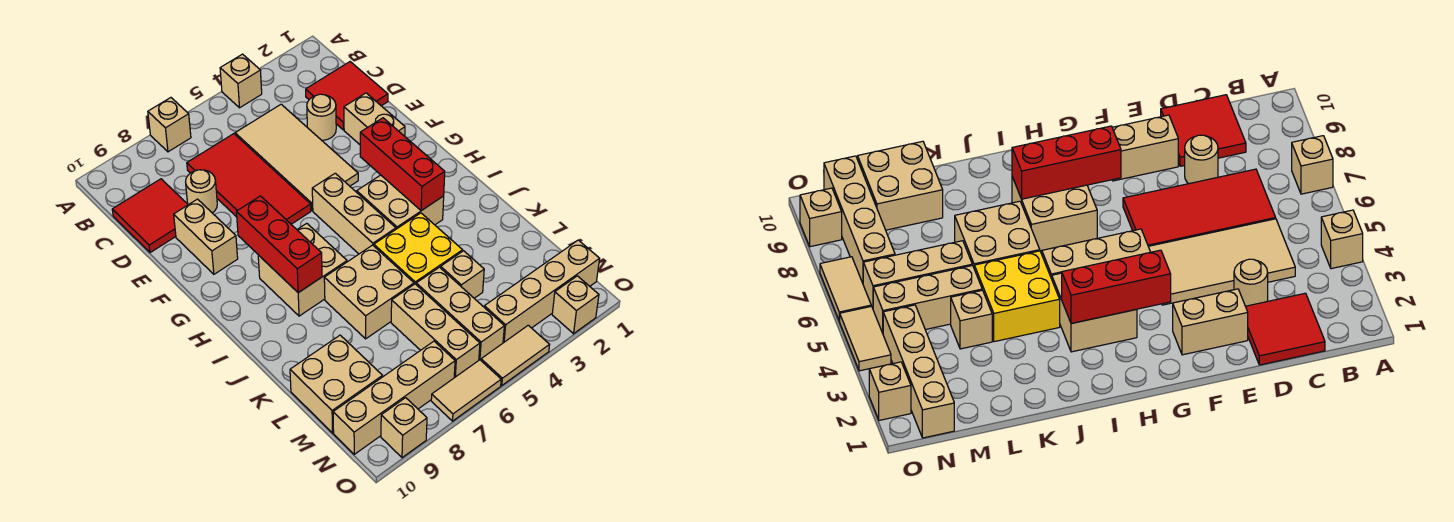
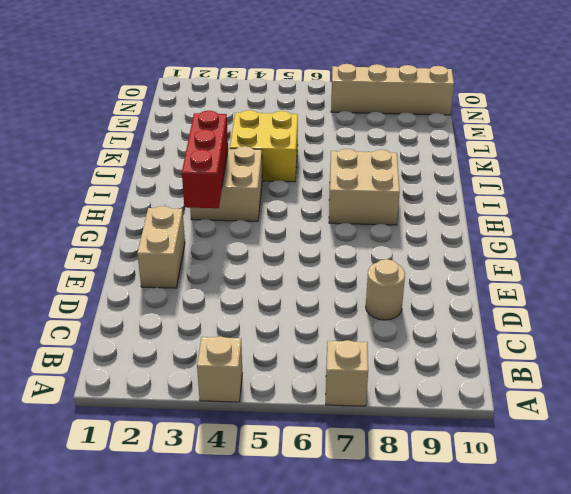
none -> red 2x2 tile [306,62,388,130]
none -> tan 2x4 tile [235,104,358,211]
none -> red 2x4 tile [187,134,311,224]

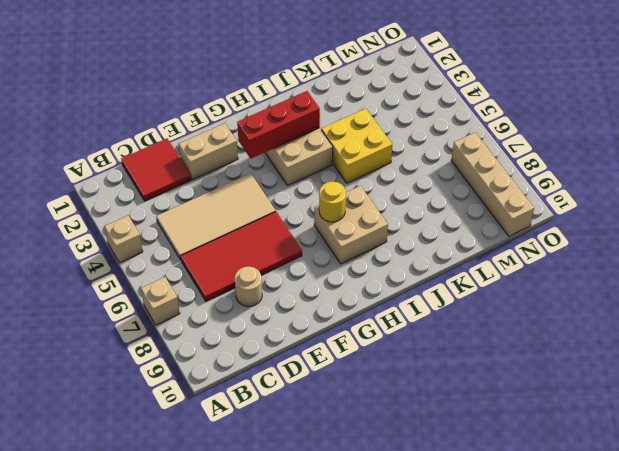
yellow 1x1 round brick [319,182,346,222] -> none
none -> red 2x2 tile [112,179,188,253]
none -> tan 1x1 round brick [307,94,336,140]
none -> tan 1x2 brick [174,199,238,274]

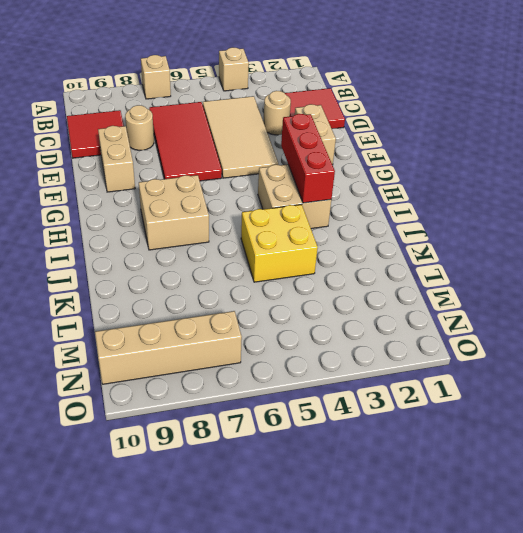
none -> tan 1x3 brick [312,173,396,254]
none -> tan 2x2 brick [324,245,414,339]
none -> tan 1x1 brick [441,251,484,298]

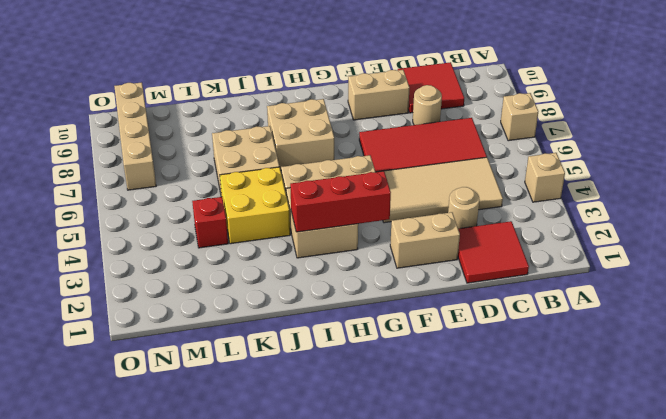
red 1x1 brick [192,197,228,248] -> tan 1x1 brick [441,251,484,298]
none -> tan 1x3 brick [416,267,504,360]
none -> tan 1x3 brick [391,284,480,378]
none -> tan 2x2 brick [290,335,382,433]

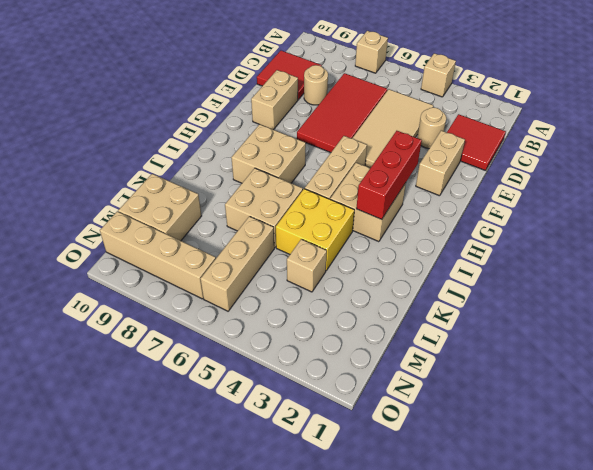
none -> tan 1x3 brick [416,267,504,360]
none -> tan 1x4 brick [484,240,600,343]
none -> tan 1x1 brick [552,276,599,334]

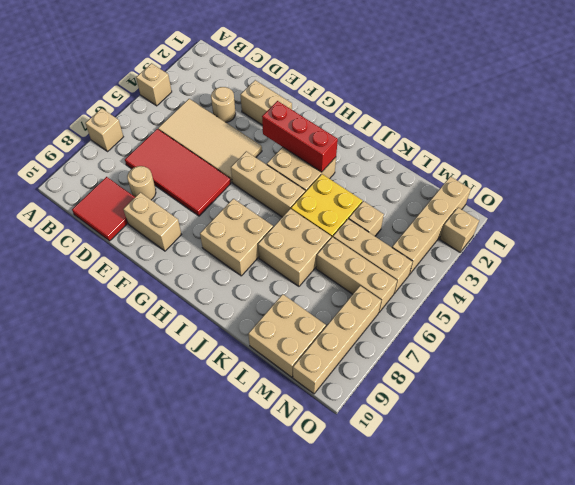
none -> red 2x2 tile [306,62,388,130]
none -> tan 1x2 tile [481,325,549,385]
none -> tan 1x2 tile [431,360,501,421]

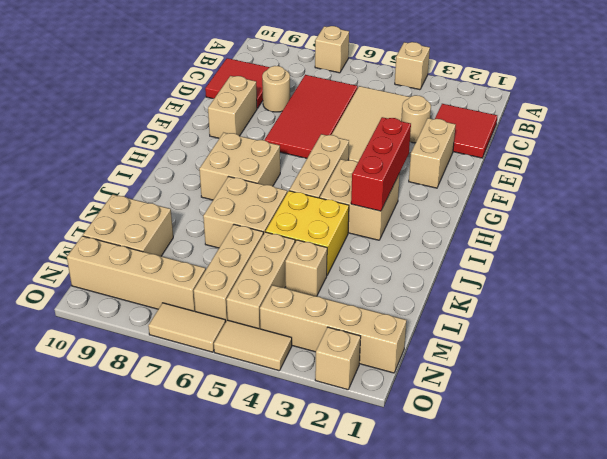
none -> tan 1x1 brick [381,398,427,458]
none -> red 1x3 brick [236,196,322,293]

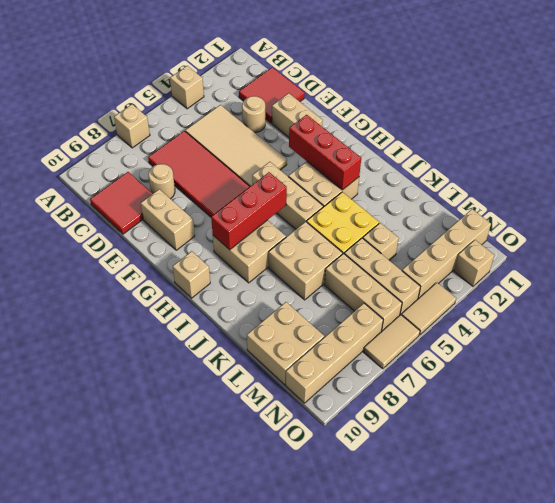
red 1x3 brick [211,172,287,250] -> red 1x3 brick turned to [236,196,322,293]
tan 1x1 brick [173,251,210,298] -> tan 1x1 brick moved to [381,398,427,458]

